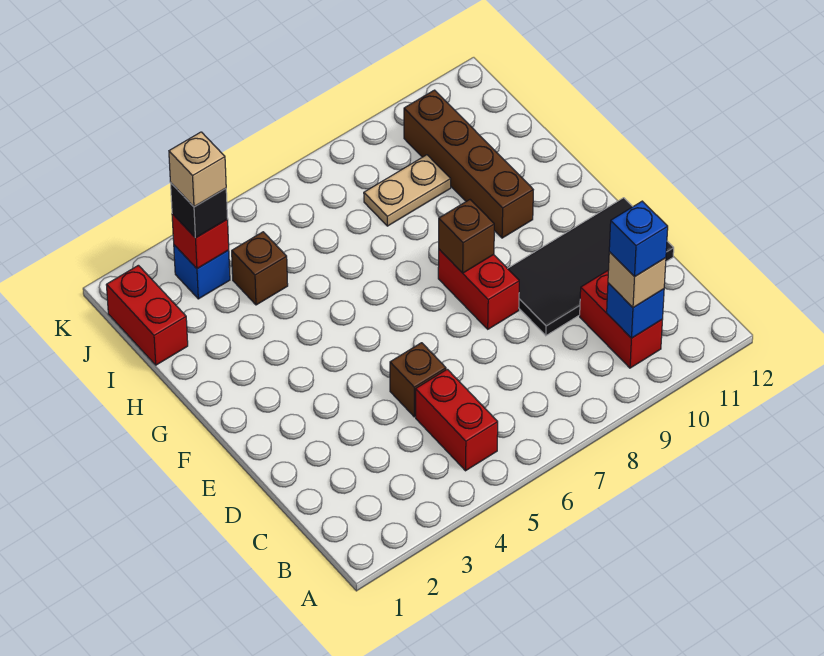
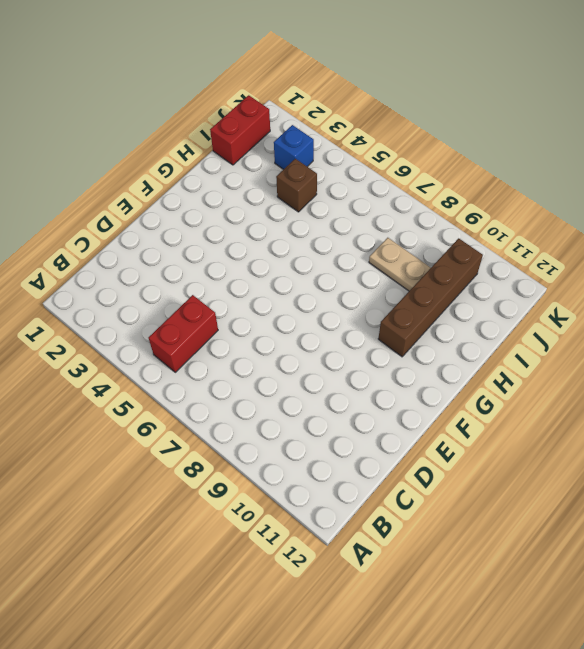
none -> red 1x2 brick [580,271,662,368]
none -> brown 1x1 brick [390,343,446,417]
none -> black 2x4 tile [507,198,674,336]

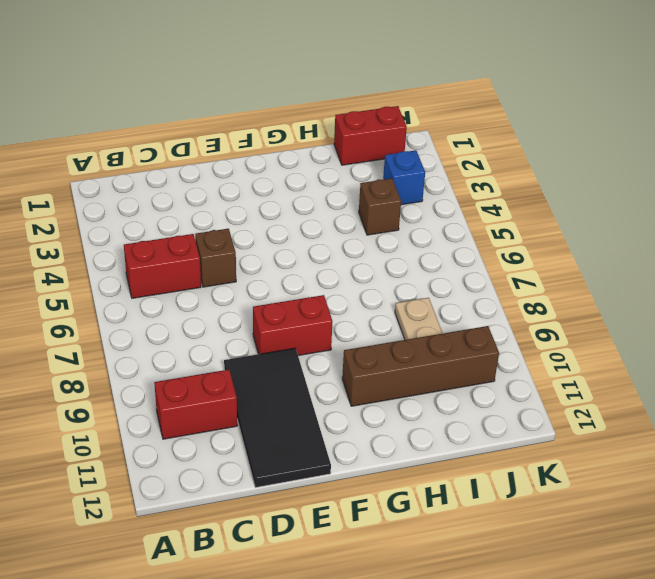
none -> blue 1x1 brick [607,283,664,338]
none -> brown 1x1 brick [439,200,494,273]
none -> red 1x1 brick [172,214,229,269]

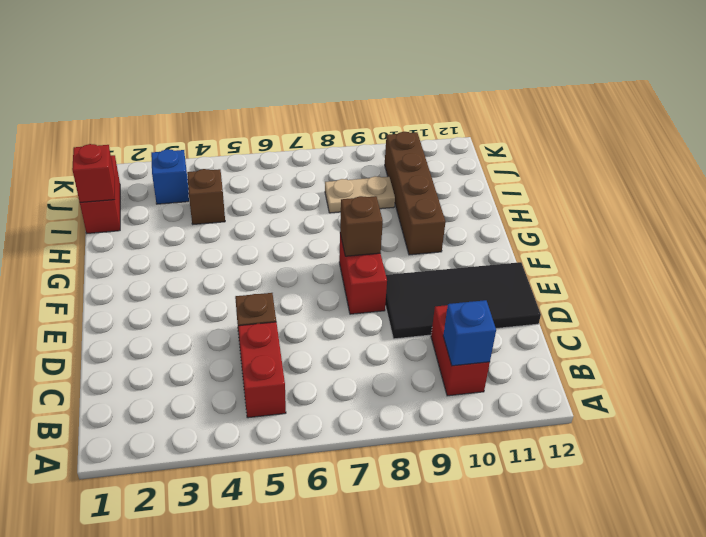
red 1x1 brick [72,144,115,202] -> red 1x1 brick moved to [172,214,229,269]
none -> tan 1x1 brick [608,252,666,308]
none -> black 1x1 brick [171,183,228,238]
none -> blue 1x1 brick [609,201,668,277]

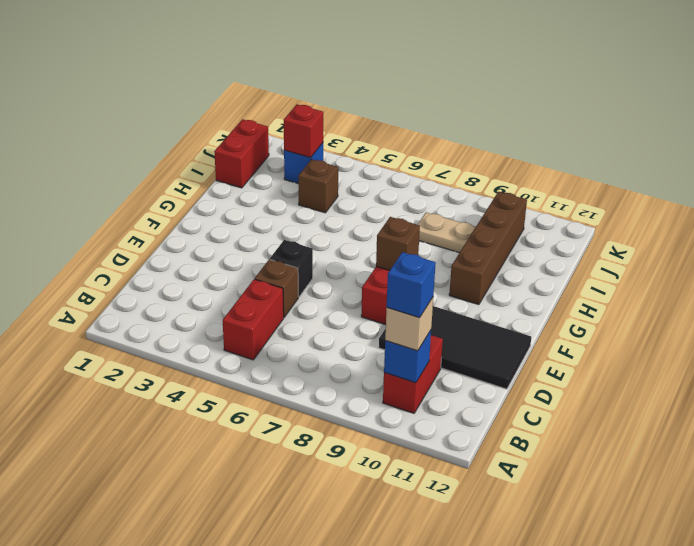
black 1x1 brick [270,240,313,297] -> black 1x1 brick moved to [171,183,228,238]
none -> tan 1x1 brick [169,132,226,207]

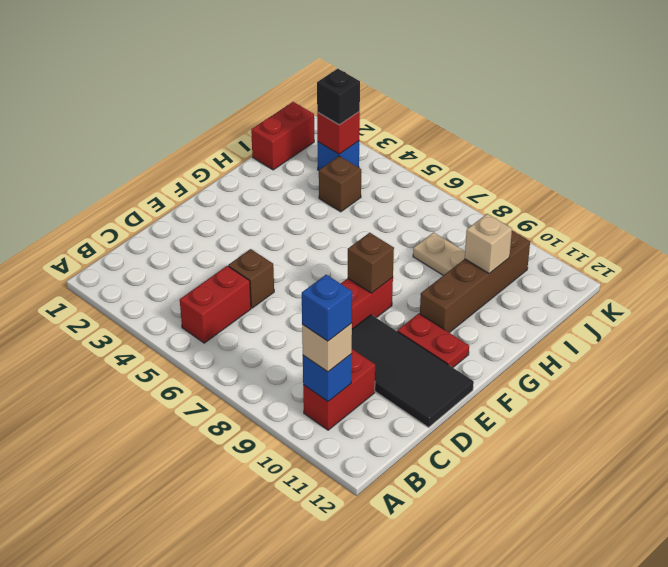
red 1x2 plate [397,314,469,367] -> none
tan 1x1 brick [465,214,512,273] -> tan 1x1 brick moved to [169,132,226,207]

